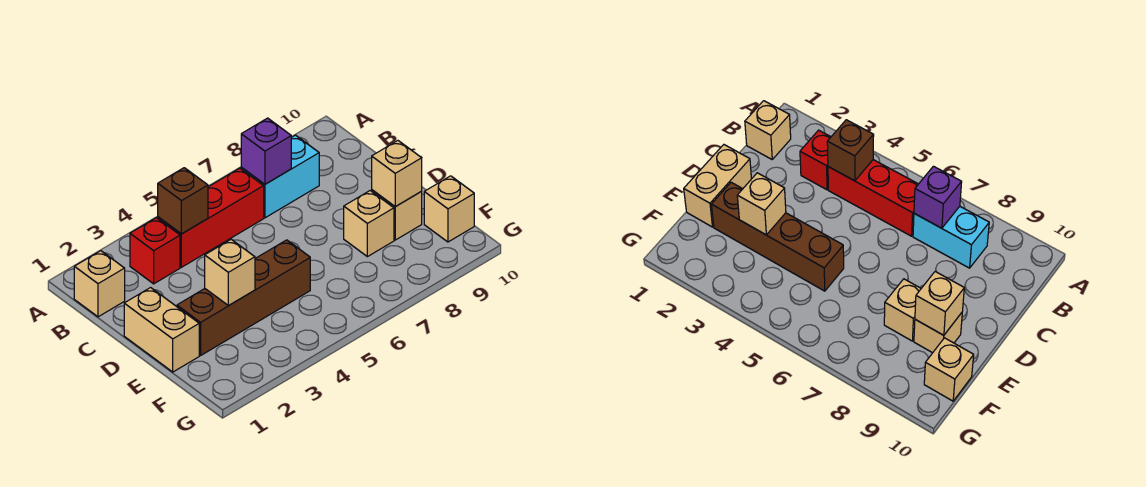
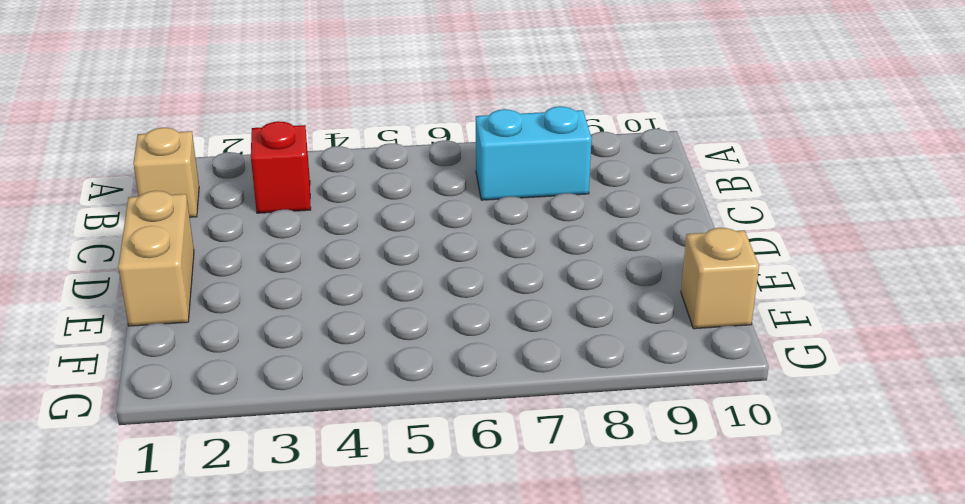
none -> red 1x3 brick [158,168,264,267]
none -> brown 1x4 brick [177,240,310,355]
none -> tan 1x1 brick [344,191,394,257]

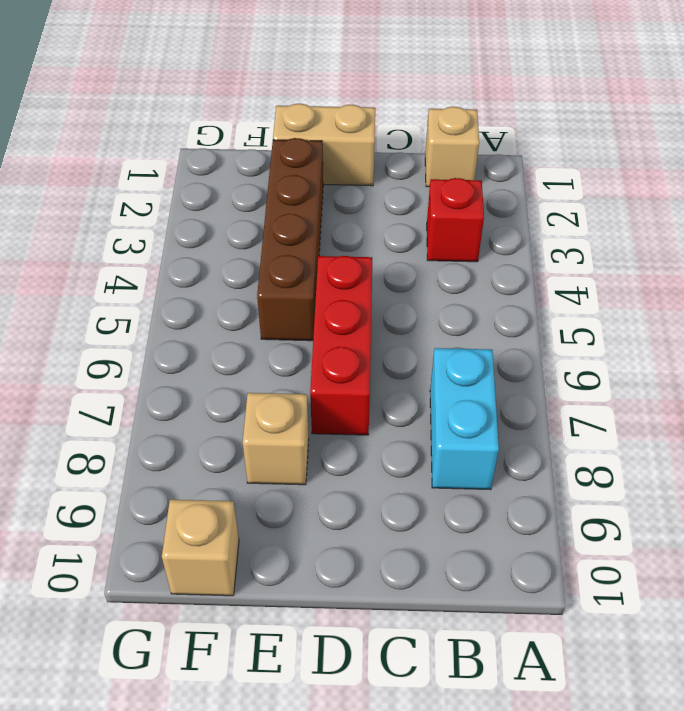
red 1x3 brick [310,256,372,435] -> red 1x3 brick moved to [158,168,264,267]
none -> tan 1x1 brick [372,190,422,240]
none -> brown 1x1 brick [158,168,208,234]
none -> purple 1x1 brick [241,118,291,184]

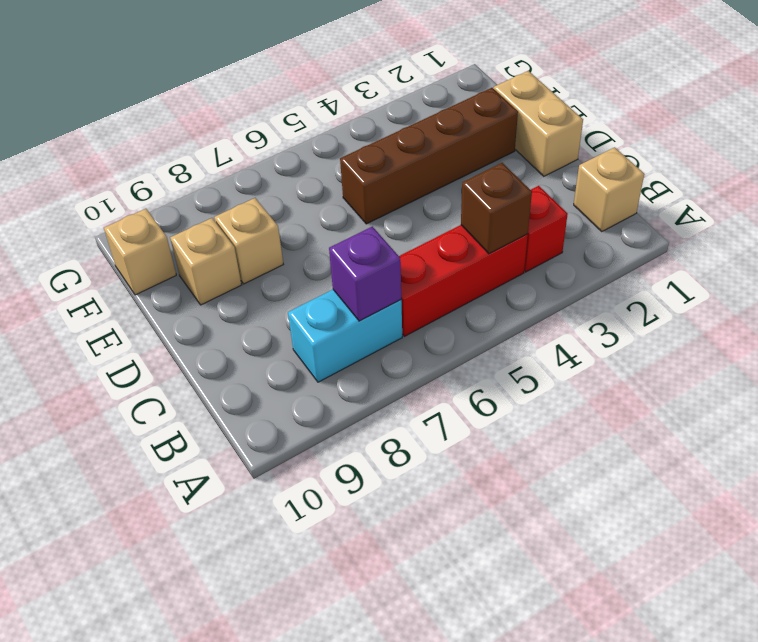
none -> tan 1x1 brick [205,239,255,306]
none -> tan 1x1 brick [372,141,422,207]

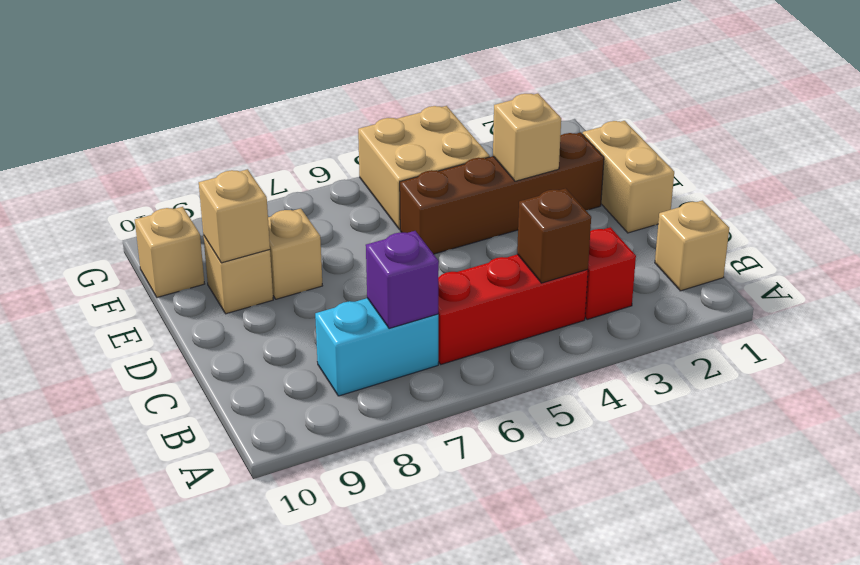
tan 2x2 brick [358,106,490,229] -> none

